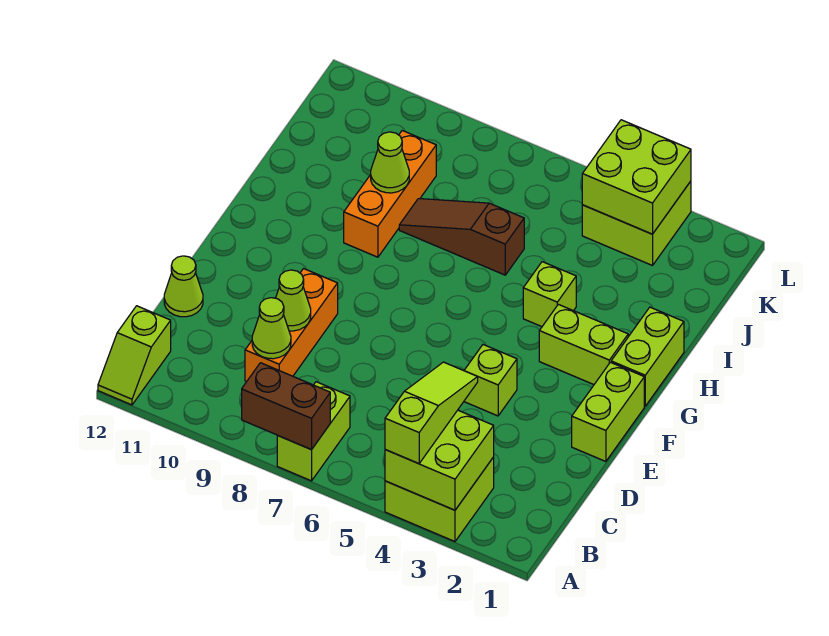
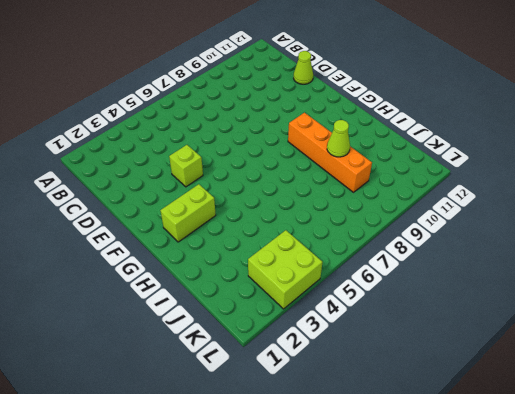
orange 1x4 brick [288,113,372,192] -> orange 1x3 brick [344,131,436,257]
none -> lime 2x2 brick [385,457,494,541]
none -> lime 1x2 brick [277,382,350,481]
none -> lime 1x2 slope [98,306,171,405]

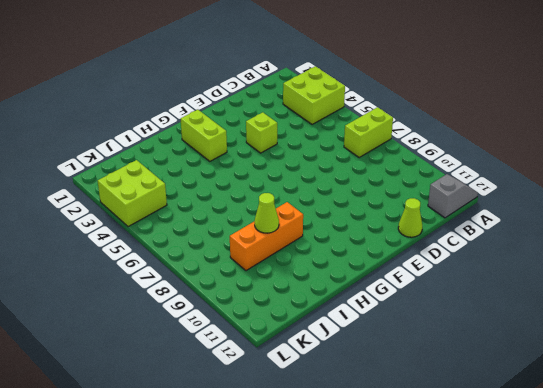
grey 1x2 slope [428,174,478,218] -> lime 1x2 slope [98,306,171,405]
none -> orange 1x3 brick [245,269,338,382]
none -> lime 1x2 brick [572,362,644,462]
none -> lime 1x2 brick [611,307,684,406]

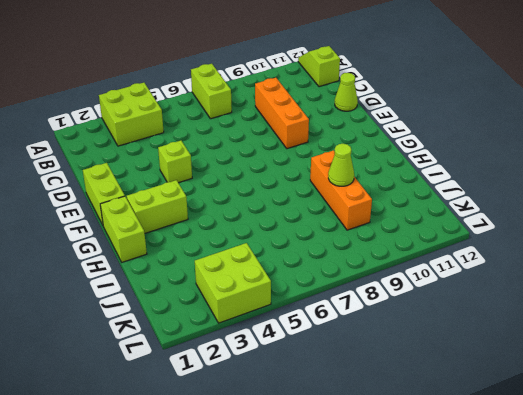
none -> lime 1x1 brick [523,262,576,327]
none -> brown 1x3 slope [399,199,524,275]
none -> lime 2x2 brick [385,410,494,510]

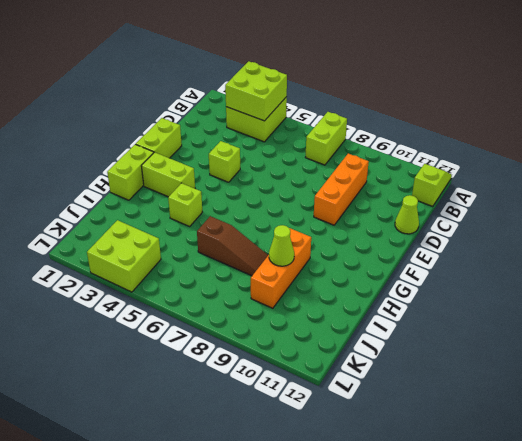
none -> brown 1x2 brick [242,363,330,450]
none -> lime 1x1 cone [252,298,291,359]
none -> lime 1x1 cone [276,270,311,331]

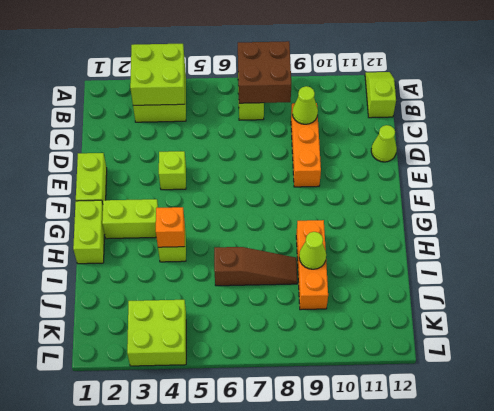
brown 2x2 brick [238,41,291,103] -> brown 1x2 brick [242,363,330,450]
orange 1x1 brick [156,207,185,247] -> none
none -> lime 1x1 cone [276,270,311,331]
none -> lime 2x2 brick [582,120,691,234]
none -> lime 1x3 slope [385,362,478,464]

